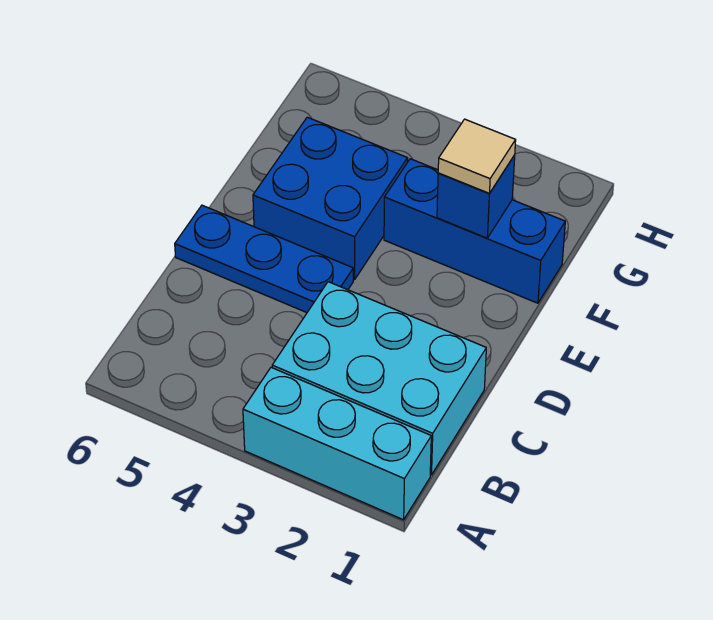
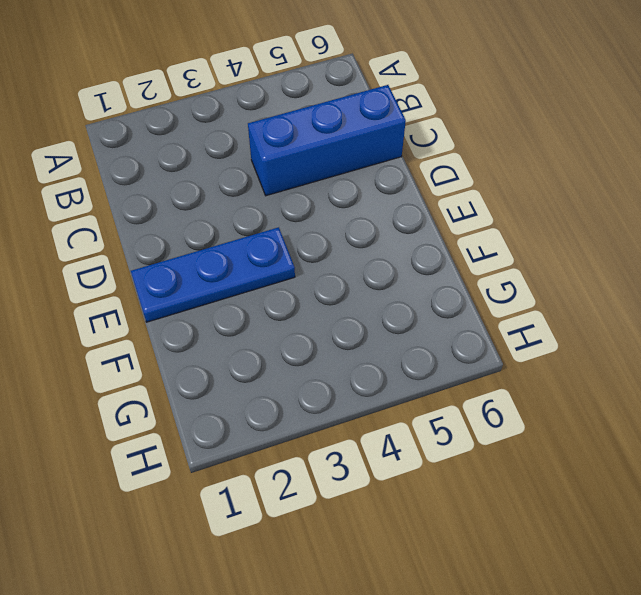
blue 1x3 brick [248,85,406,196] -> blue 1x3 brick moved to [384,159,565,303]
blue 1x3 plate [131,227,295,322] -> blue 1x3 plate moved to [175,205,353,312]
none -> cyan 1x3 brick [243,367,431,520]
none -> cyan 2x3 brick [272,282,486,475]

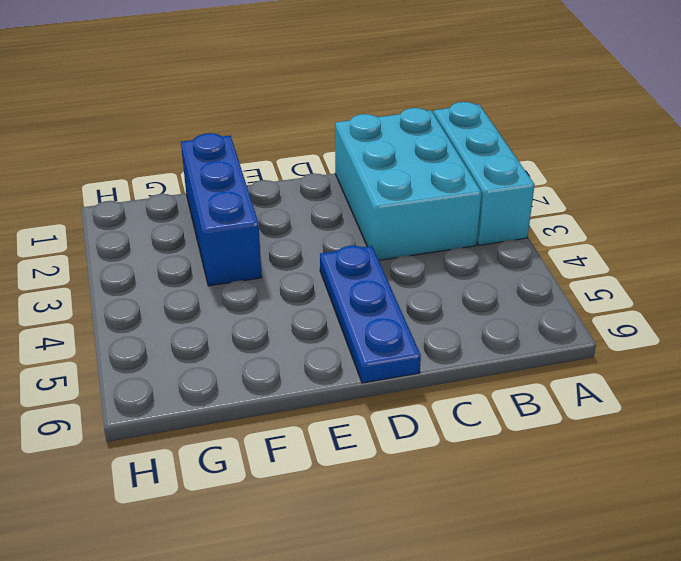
none -> blue 2x2 brick [253,117,408,280]
none -> blue 1x1 brick [437,155,515,238]

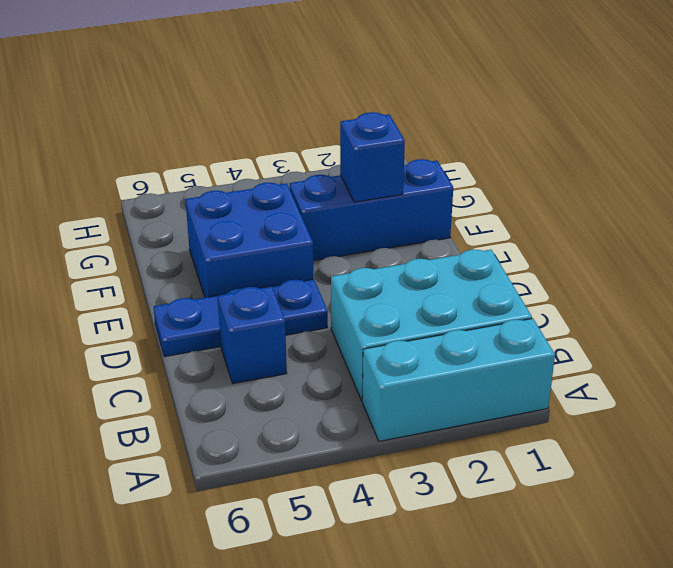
blue 1x1 brick [218,286,287,383] -> none
none -> tan 1x1 tile [438,119,516,193]

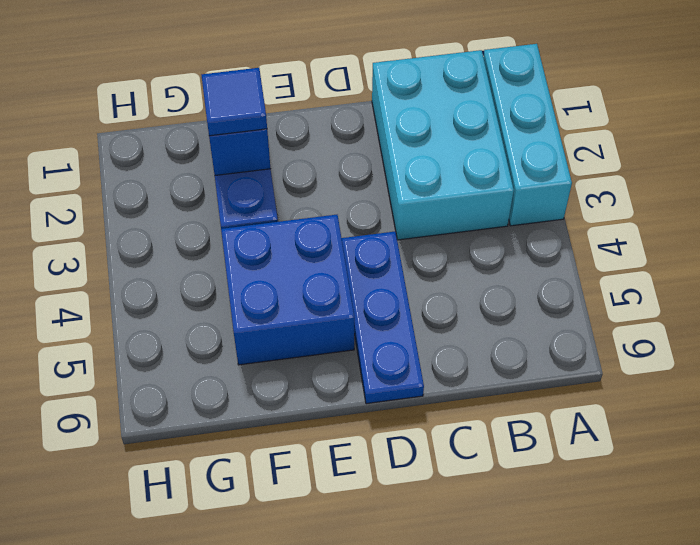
blue 1x1 tile [202,68,267,136] -> tan 1x1 tile [438,119,516,193]

